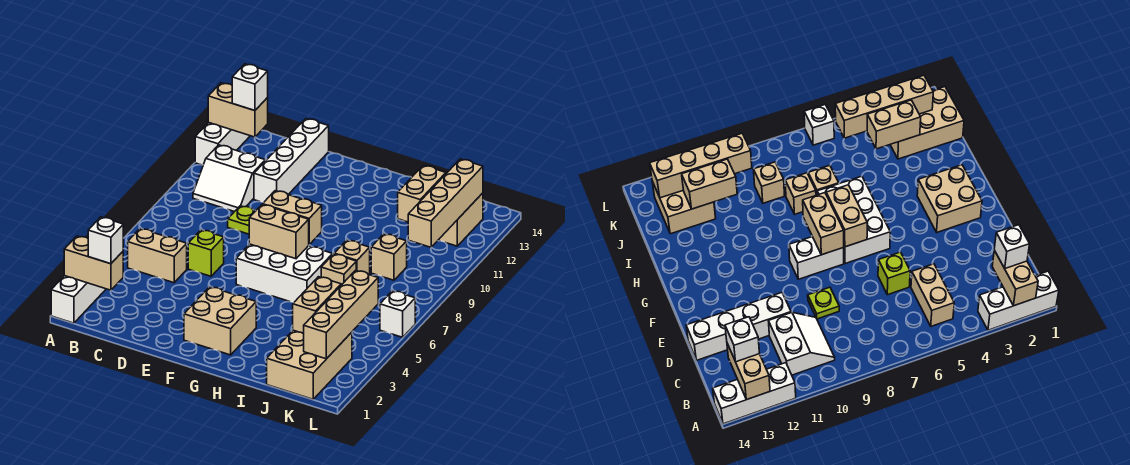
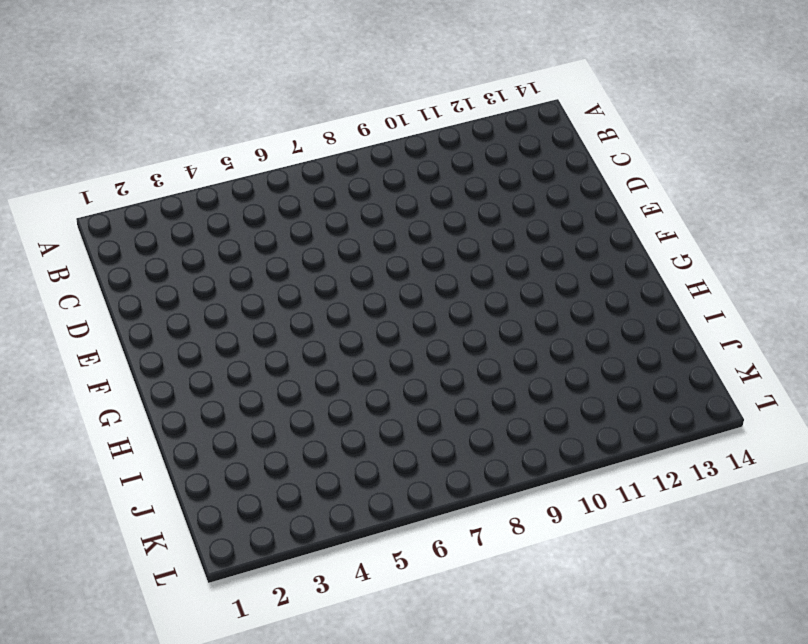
none -> white 1x3 brick [51,276,106,323]
none -> white 1x3 brick [195,122,250,165]
none -> tan 1x2 brick [128,229,187,283]

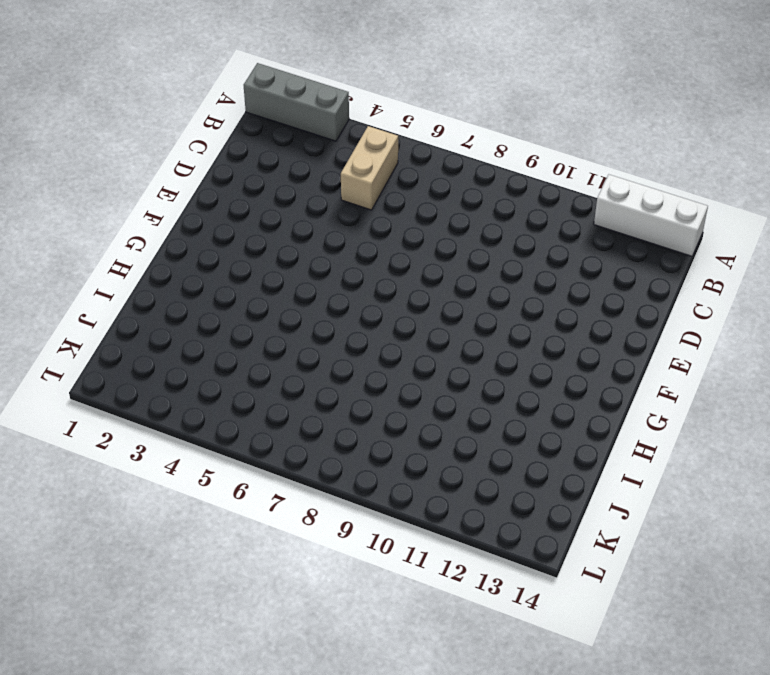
grey 1x3 brick [244,63,349,141] -> white 1x3 brick [51,276,106,323]
none -> white 2x2 slope [193,145,265,212]
none -> lime 1x1 brick [188,230,224,276]
none -> lime 1x1 plate [228,206,255,234]

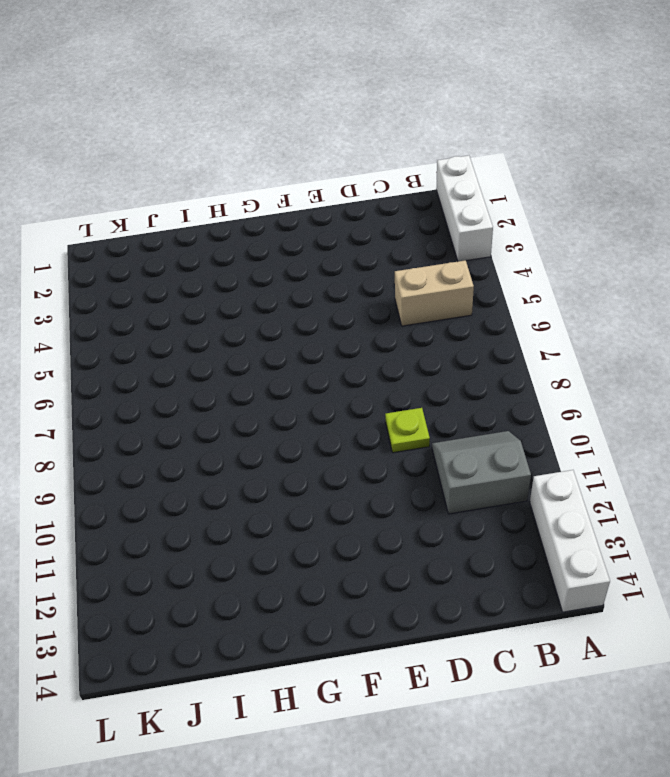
grey 2x2 slope [432,431,531,514] -> white 2x2 slope [193,145,265,212]
none -> lime 1x1 brick [188,230,224,276]
none -> white 1x4 brick [254,119,329,203]
none -> tan 2x2 brick [184,287,256,355]

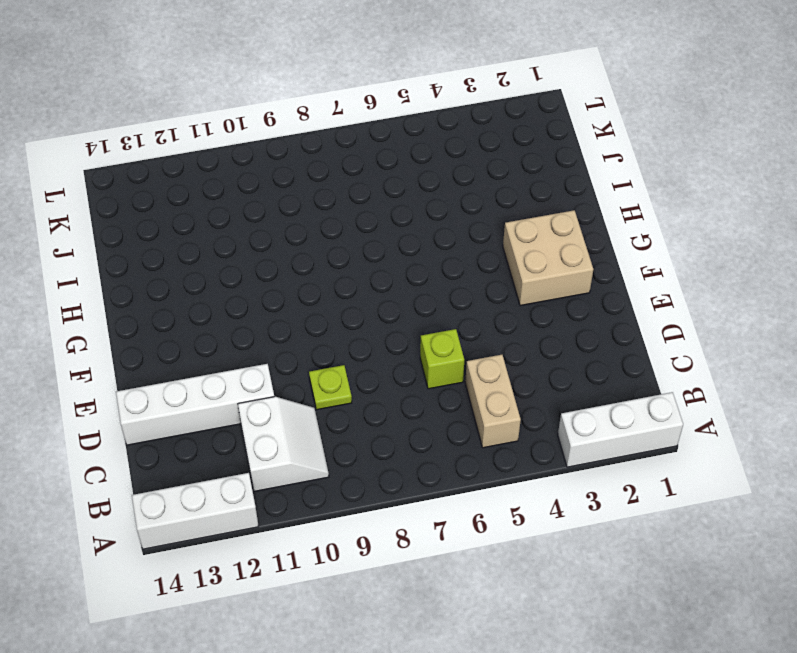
none -> white 2x3 brick [236,244,333,303]
none -> white 1x2 brick [789,237,844,279]
none -> tan 1x1 brick [321,254,356,285]

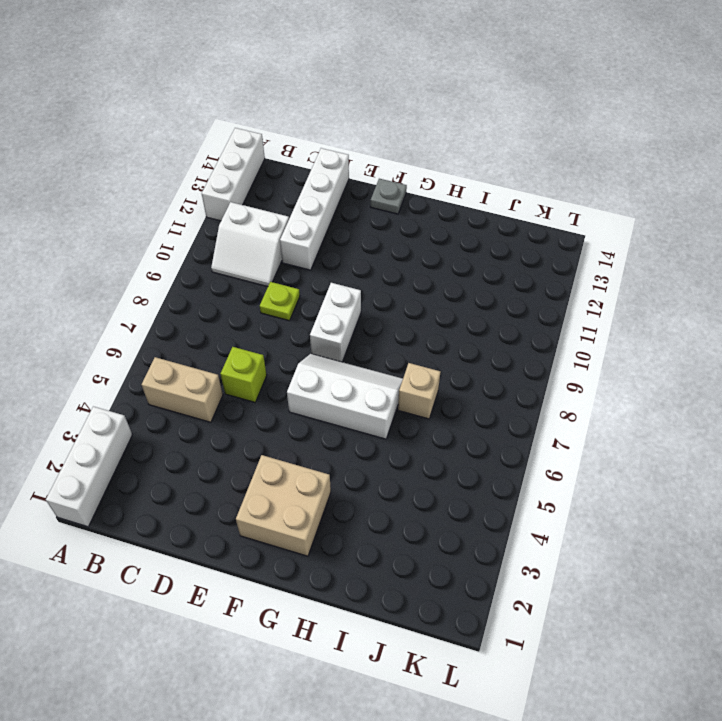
white 2x3 slope [287,354,403,439] -> white 2x3 brick [236,244,333,303]
grey 1x1 plate [370,179,407,214] -> none
none -> tan 1x1 brick [334,240,370,274]
none -> tan 2x3 brick [267,330,352,399]
none -> tan 1x1 brick [371,234,407,280]

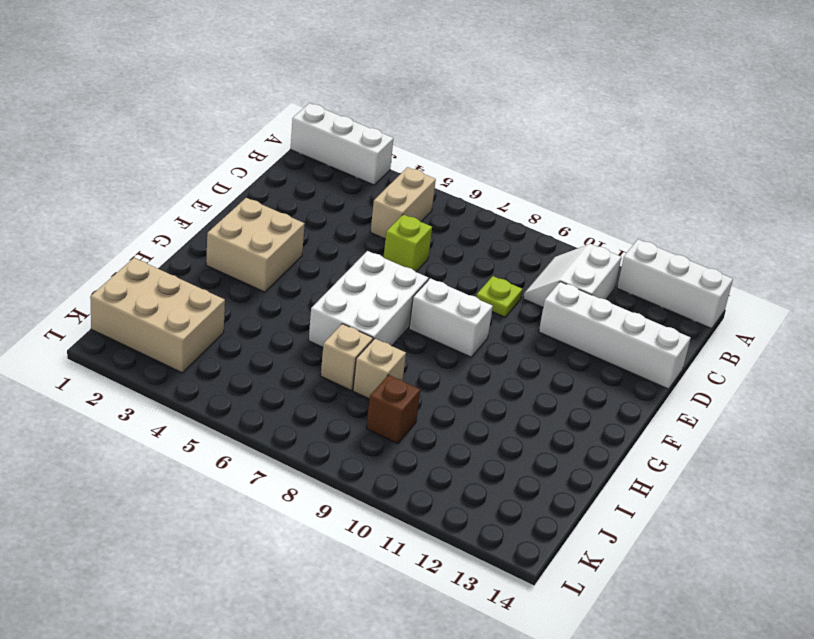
brown 1x1 brick [366,375,420,444] -> tan 1x1 brick [371,234,407,280]
none -> tan 2x2 brick [439,193,483,246]
none -> white 1x1 brick [380,291,415,337]
none -> tan 1x2 brick [64,236,123,290]

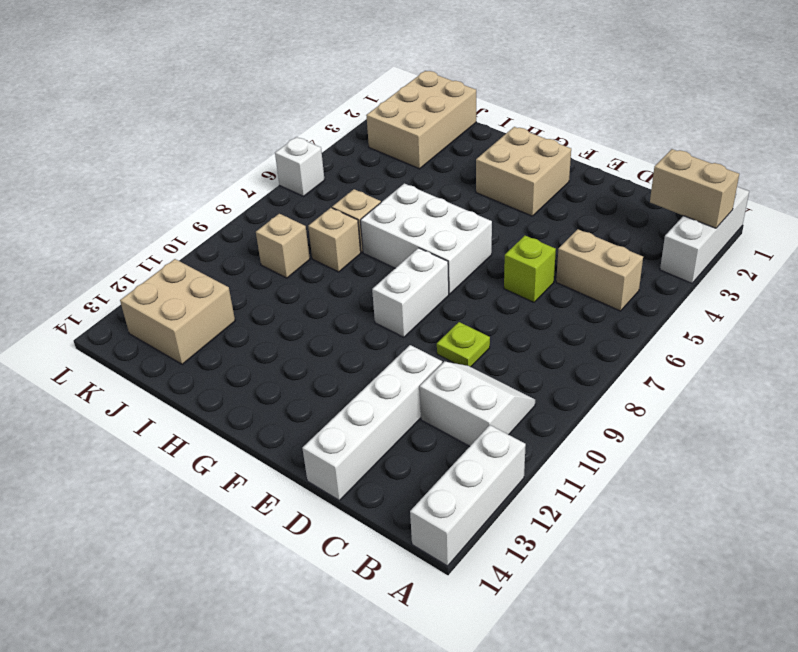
none -> tan 1x2 brick [208,83,268,137]
none -> tan 1x2 brick [249,204,309,259]
none -> tan 1x2 brick [263,191,322,245]

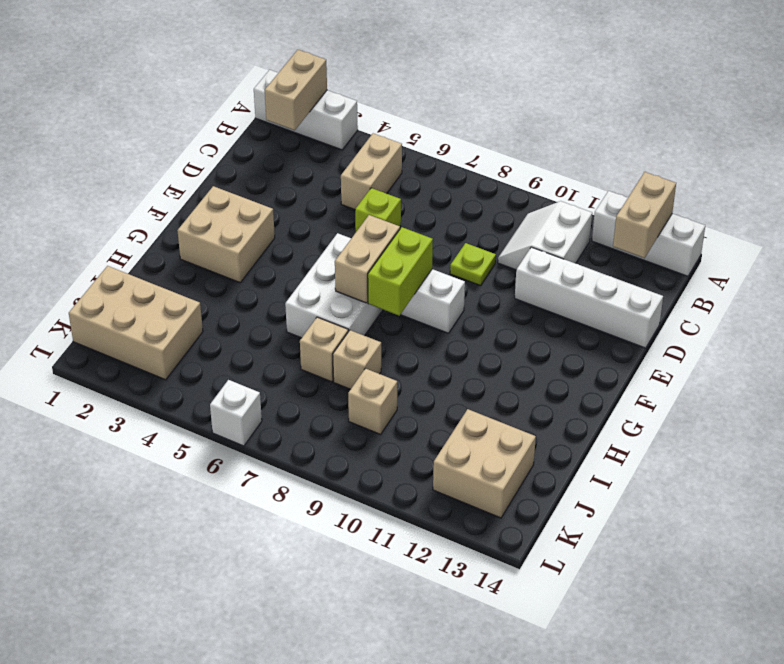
lime 1x2 brick [368,227,433,316] -> tan 1x2 brick [263,191,322,245]
none -> tan 1x2 brick [293,277,341,334]
none -> tan 1x2 brick [398,165,446,222]
none -> tan 1x4 brick [304,270,378,359]

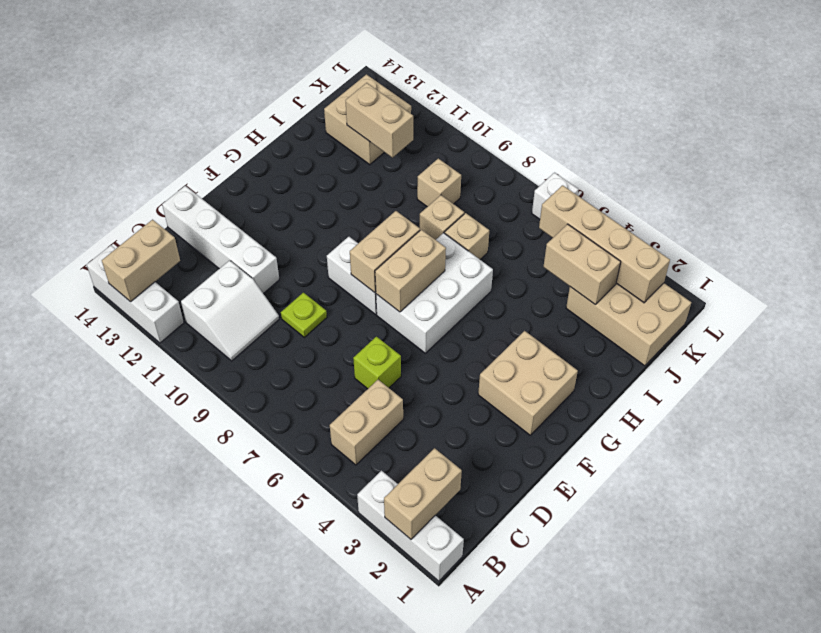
none -> tan 1x4 brick [408,159,483,247]
none -> white 1x1 brick [88,217,123,264]
none -> white 1x1 brick [232,64,268,111]

